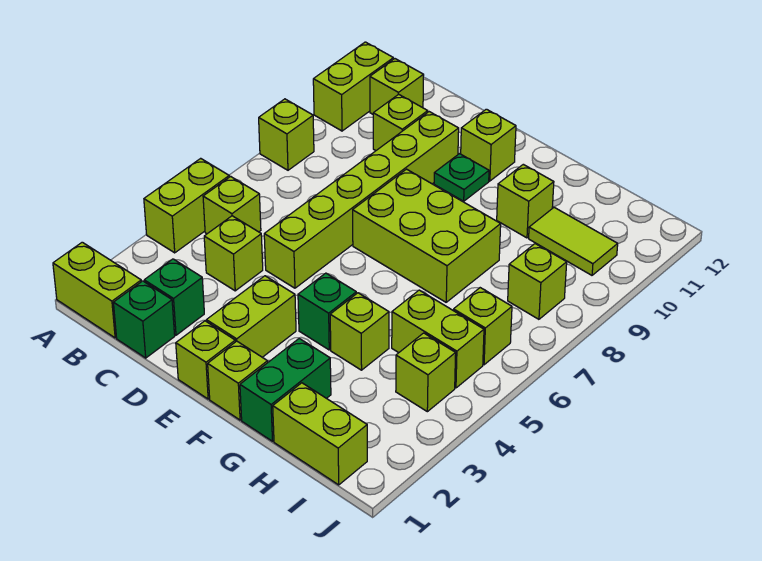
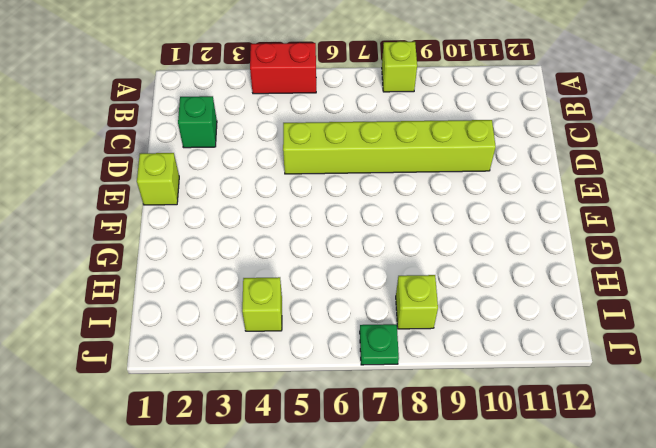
red 1x2 brick [250,43,316,94] -> lime 1x2 brick [144,158,229,253]
green 1x1 plate [360,324,399,365] -> green 1x1 plate moved to [434,154,489,201]
none -> lime 1x2 brick [53,242,141,338]
none -> lime 1x2 brick [313,42,393,131]
none -> lime 1x1 brick [203,176,261,234]

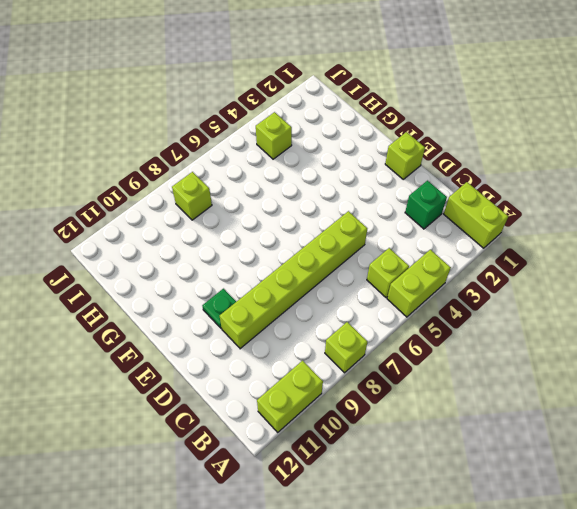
none -> lime 1x1 brick [370,59,424,114]
none -> green 1x1 brick [113,281,175,358]
none -> lime 1x1 brick [204,216,263,291]

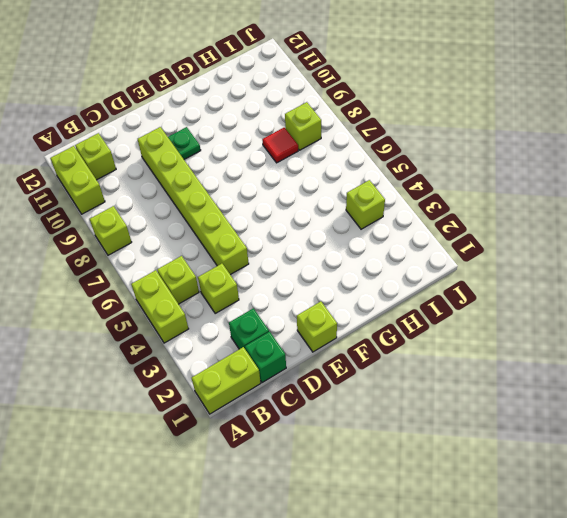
red 1x1 tile [262,128,298,163] -> none
none -> lime 1x1 brick [373,94,428,151]
none -> lime 1x2 brick [206,276,296,357]
none -> lime 2x3 brick [353,169,501,302]

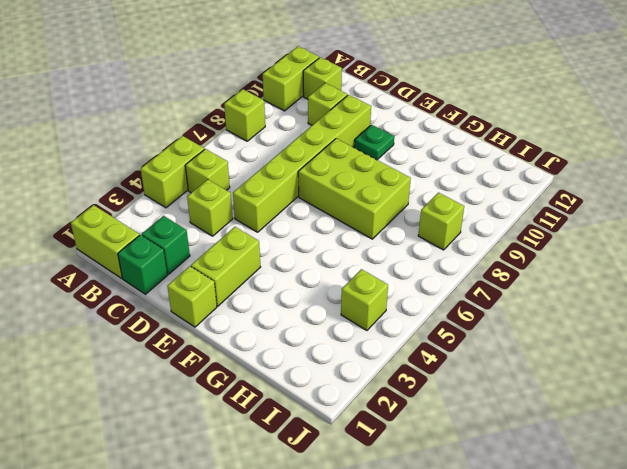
none -> lime 1x1 brick [461,109,516,181]
none -> lime 1x1 brick [208,341,268,420]
none -> green 1x1 brick [298,273,356,350]

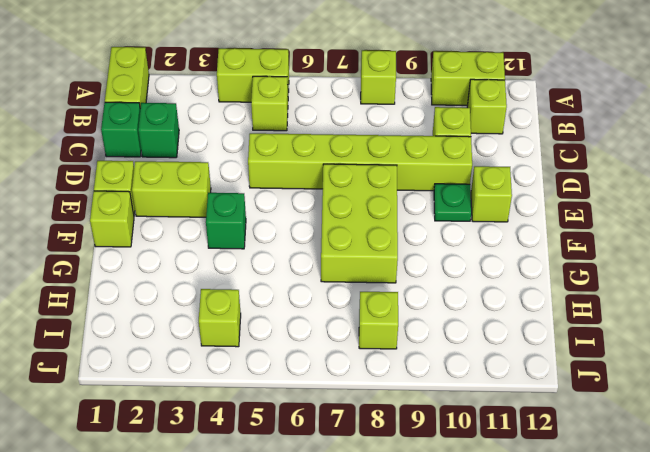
none -> lime 1x1 brick [204,216,263,291]
none -> green 1x2 brick [240,339,331,441]
none -> lime 1x1 brick [330,293,389,370]

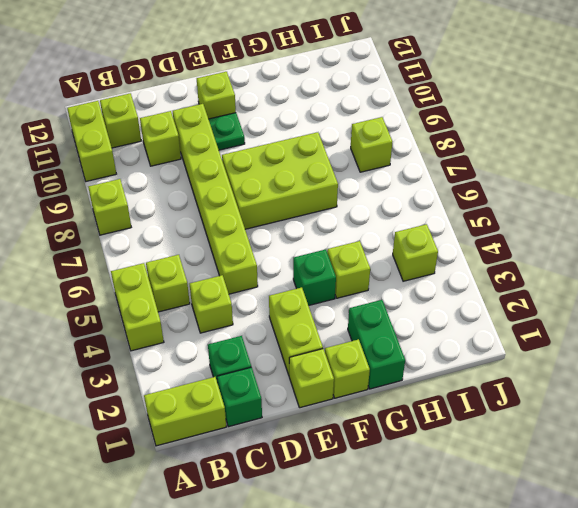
none -> lime 1x1 brick [497,164,554,238]
none -> lime 1x2 brick [273,383,367,485]
none -> lime 1x2 brick [392,290,484,388]

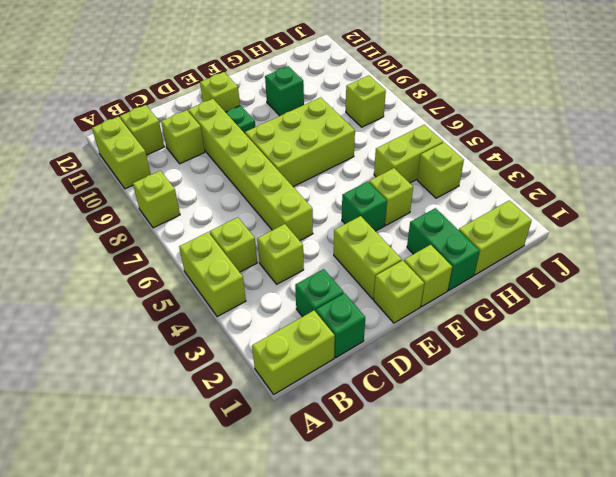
green 1x1 brick [265,66,304,116] -> lime 1x1 brick [497,164,554,238]
none -> lime 1x2 tile [529,207,618,275]
none -> lime 1x1 brick [453,288,512,365]

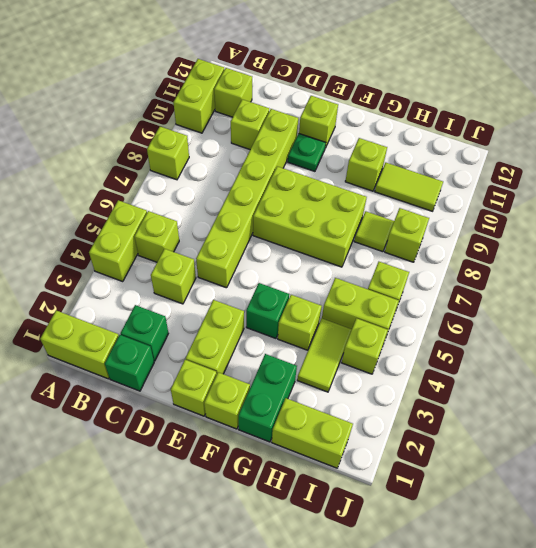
lime 1x2 tile [297,318,352,392] -> none
lime 1x1 tile [354,211,394,252] -> none

